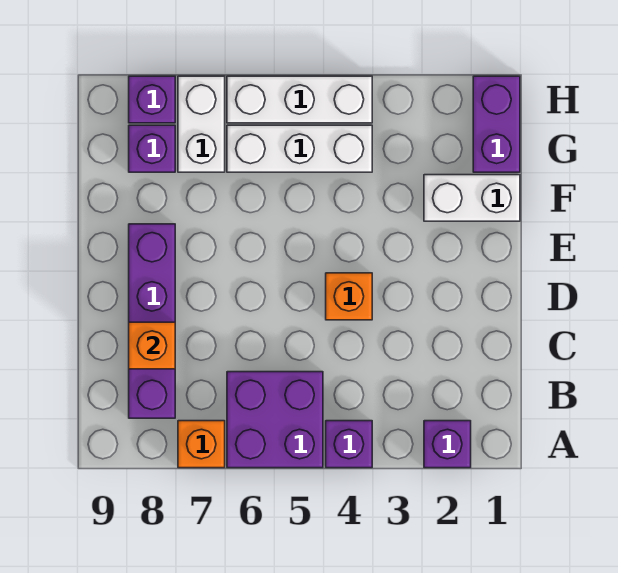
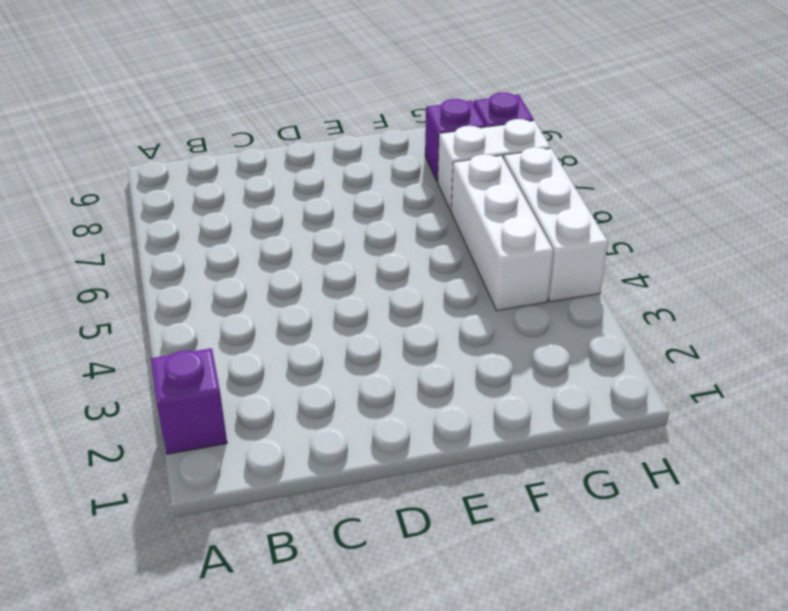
none -> purple 1x1 brick [326,421,372,468]
none -> purple 2x2 brick [227,372,323,468]
none -> orange 1x1 brick [178,421,225,468]

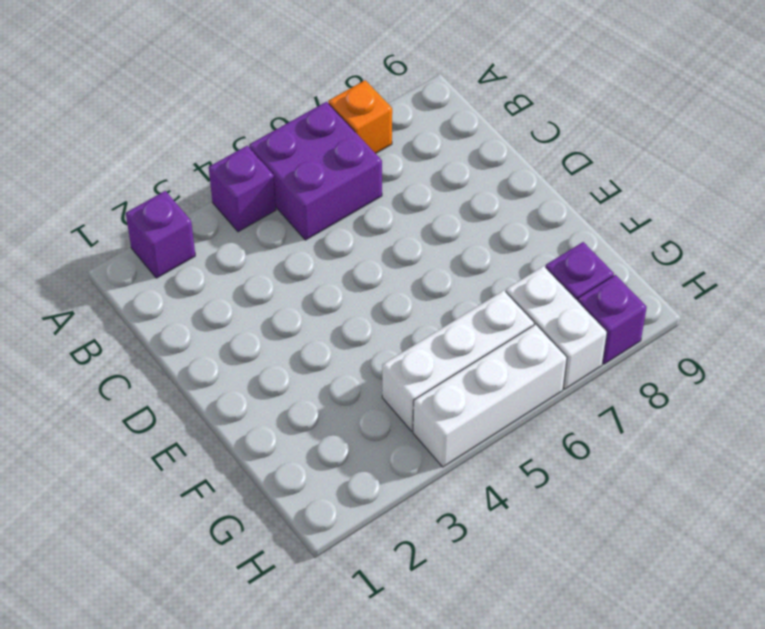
none -> purple 1x4 brick [129,224,175,418]
none -> orange 1x1 brick [326,273,372,320]
none -> white 1x2 brick [424,175,520,221]

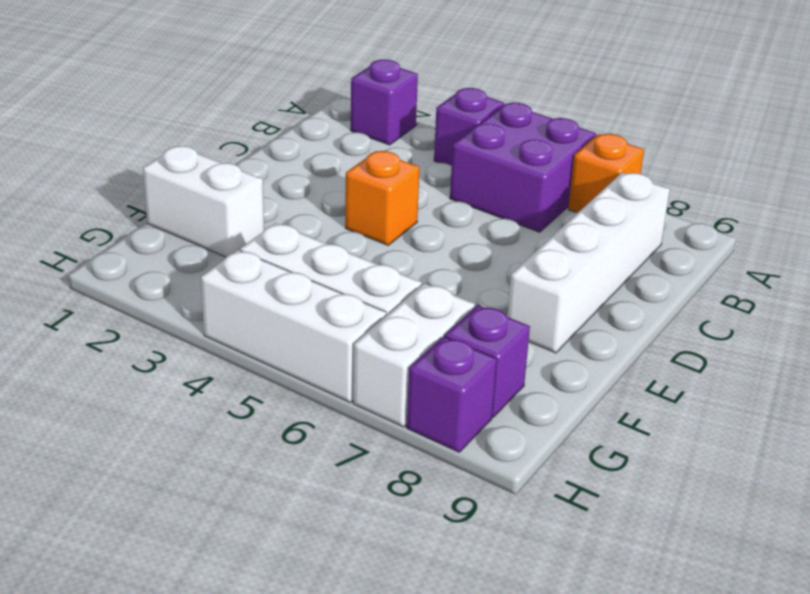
white 1x4 brick [507,173,670,353] -> purple 1x4 brick [129,224,175,418]
none -> purple 1x2 brick [473,76,520,172]
none -> orange 1x1 brick [129,322,175,369]

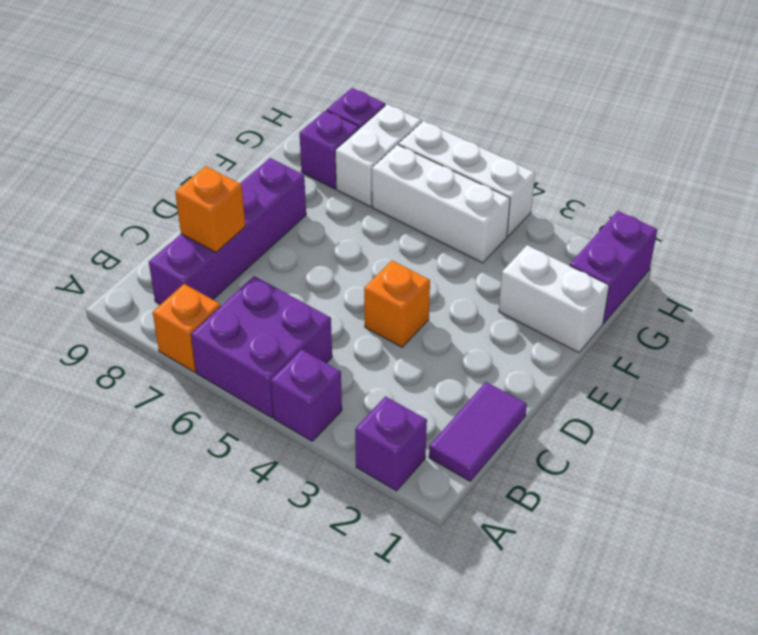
purple 1x2 tile [429,382,527,481] -> none

